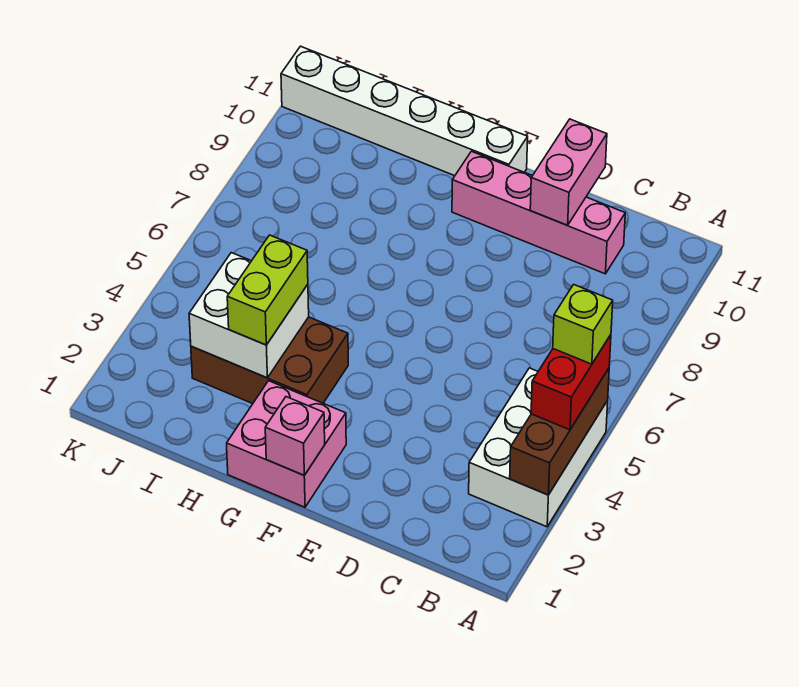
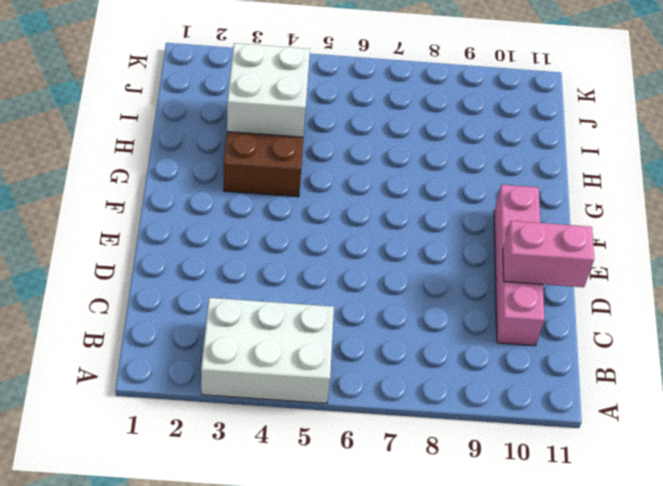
none -> pink 2x2 brick [227,381,346,507]
none -> white 1x6 brick [281,46,528,176]
none -> brown 1x3 brick [510,369,609,495]

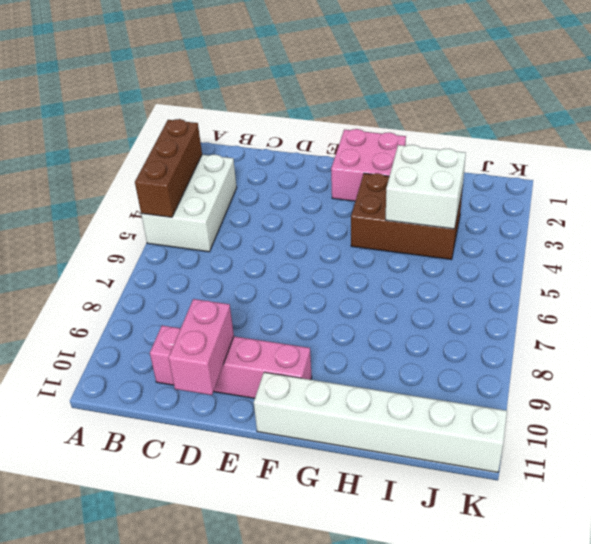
none -> pink 1x1 brick [265,397,325,475]
none -> red 1x2 brick [531,335,611,430]
none -> lime 1x2 brick [227,235,308,345]

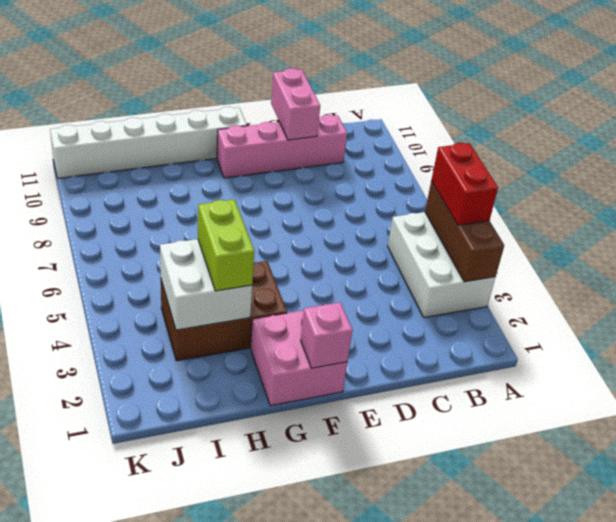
none -> lime 1x1 brick [553,284,613,364]

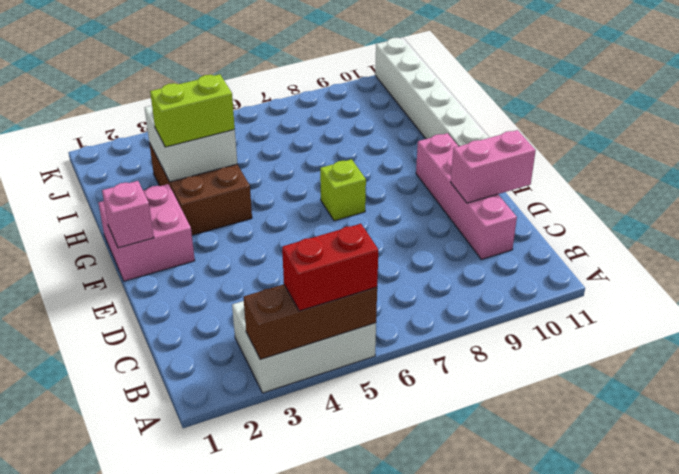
lime 1x1 brick [320,159,366,221] -> lime 1x1 brick moved to [553,284,613,364]

